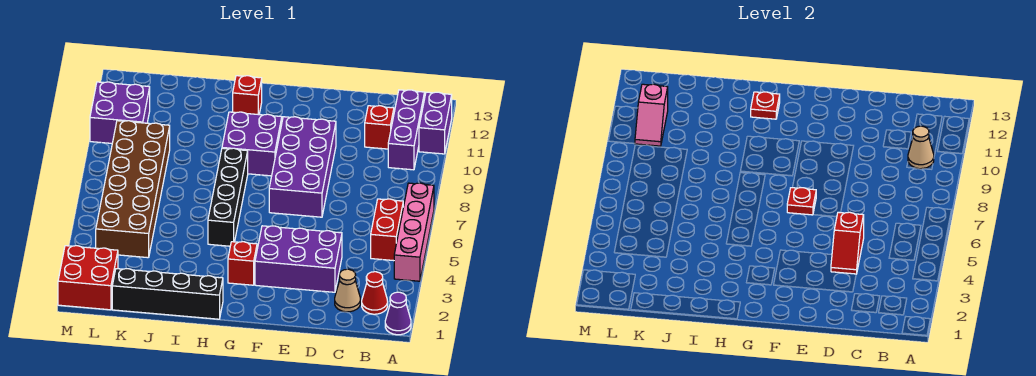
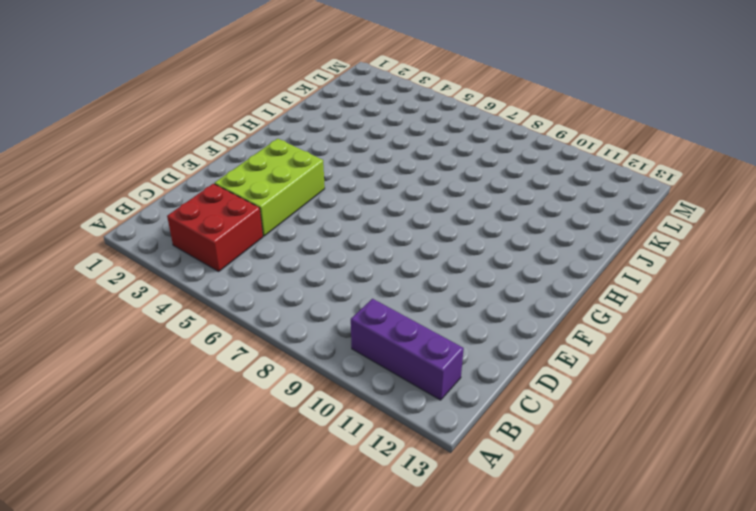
red 2x2 brick [167,184,263,271] -> red 2x2 brick moved to [58,246,118,310]
lime 2x3 brick [214,139,325,236] -> purple 2x3 brick [255,226,342,292]
none -> purple 1x1 cone [385,292,411,335]
none -> pink 1x4 brick [394,183,434,281]
none -> purple 1x2 brick [419,92,452,154]

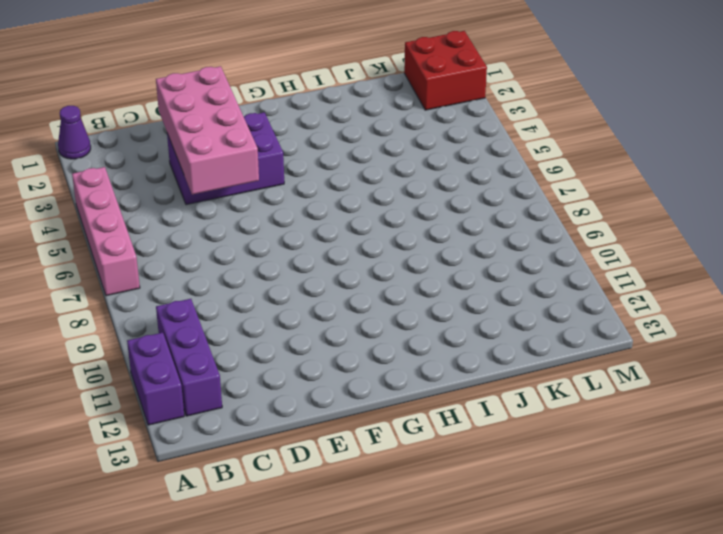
pink 2x4 brick [156,66,259,195] -> red 1x2 slope [831,212,864,274]
none -> red 1x1 cone [362,272,388,314]
none -> red 1x2 brick [371,199,403,261]
none -> tan 1x1 cone [335,269,360,312]

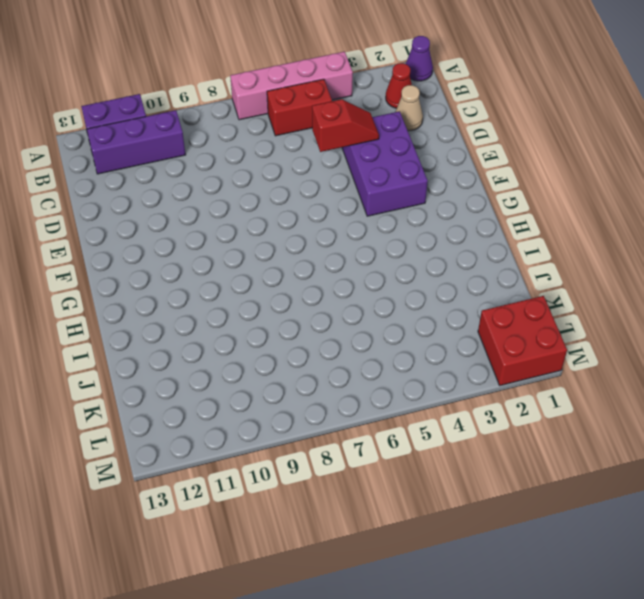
none -> red 1x1 brick [365,106,394,149]
none -> purple 2x4 brick [269,117,336,217]
none -> red 1x1 brick [228,242,257,285]

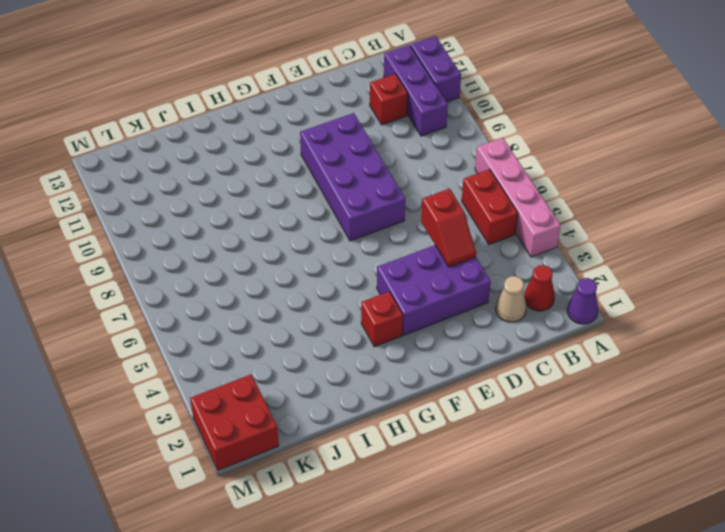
none -> purple 2x2 brick [222,112,282,176]
none -> black 1x4 brick [112,269,223,319]
none -> black 1x4 brick [208,148,248,246]

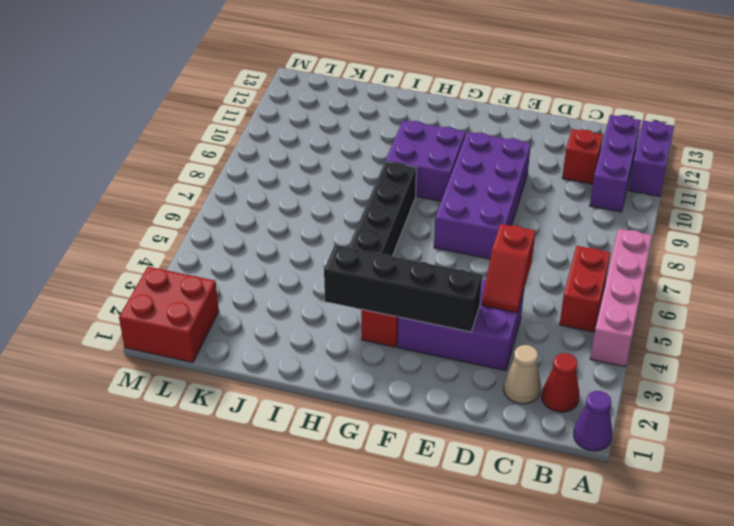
black 1x4 brick [324,245,482,332] -> black 1x4 brick moved to [112,269,223,319]
none -> red 1x1 brick [233,76,262,115]
none -> brown 2x6 brick [96,121,170,258]
none -> purple 2x2 brick [90,82,150,143]

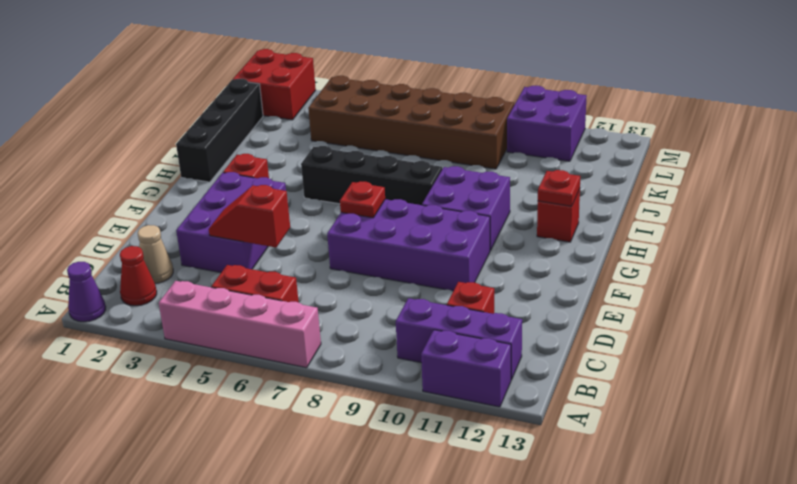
none -> tan 1x1 cone [908,126,934,169]
none -> pink 1x2 slope [635,84,668,146]

